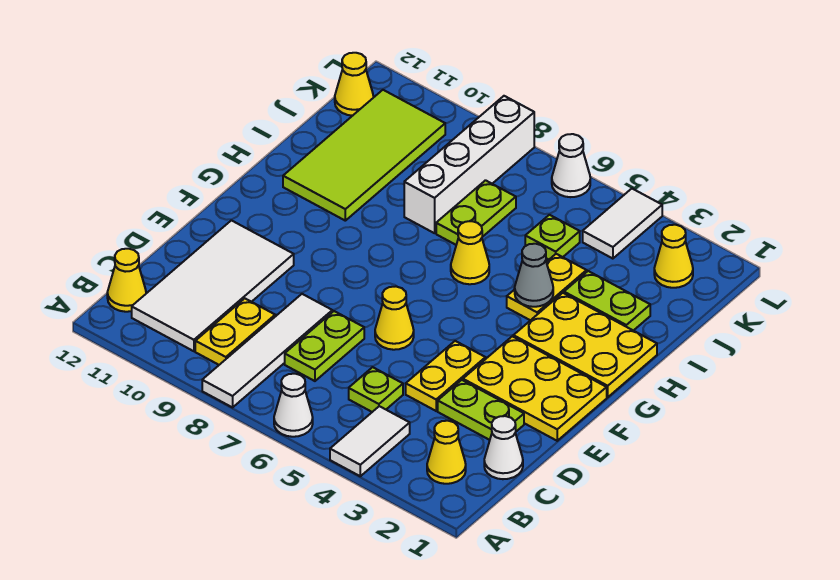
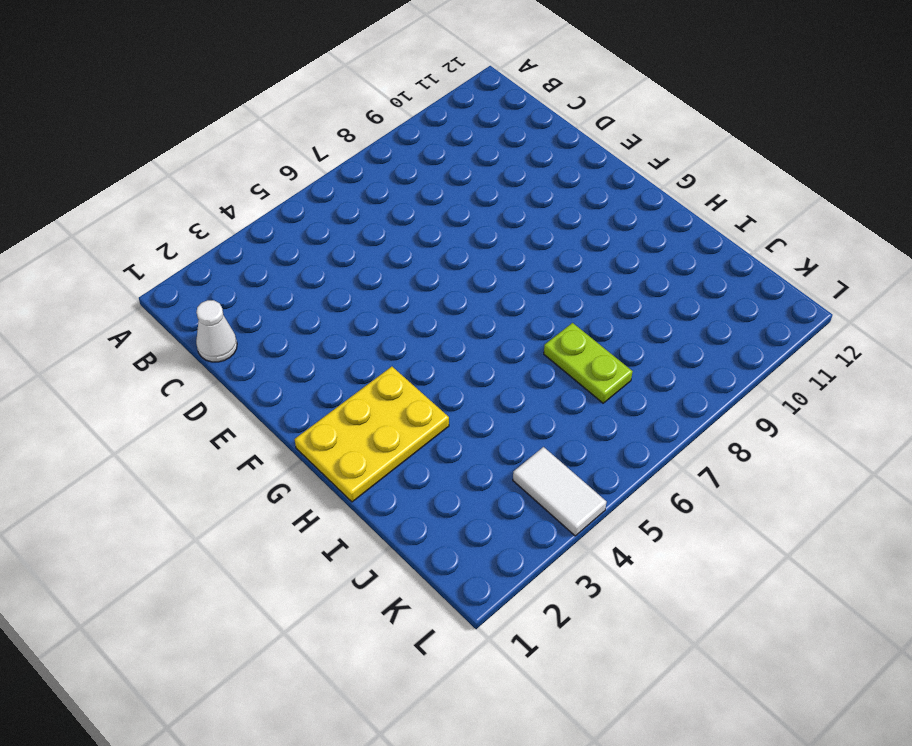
none -> white 1x2 tile [330,406,410,476]
none -> white 1x1 cone [274,374,313,437]
none -> white 1x4 tile [202,294,332,407]

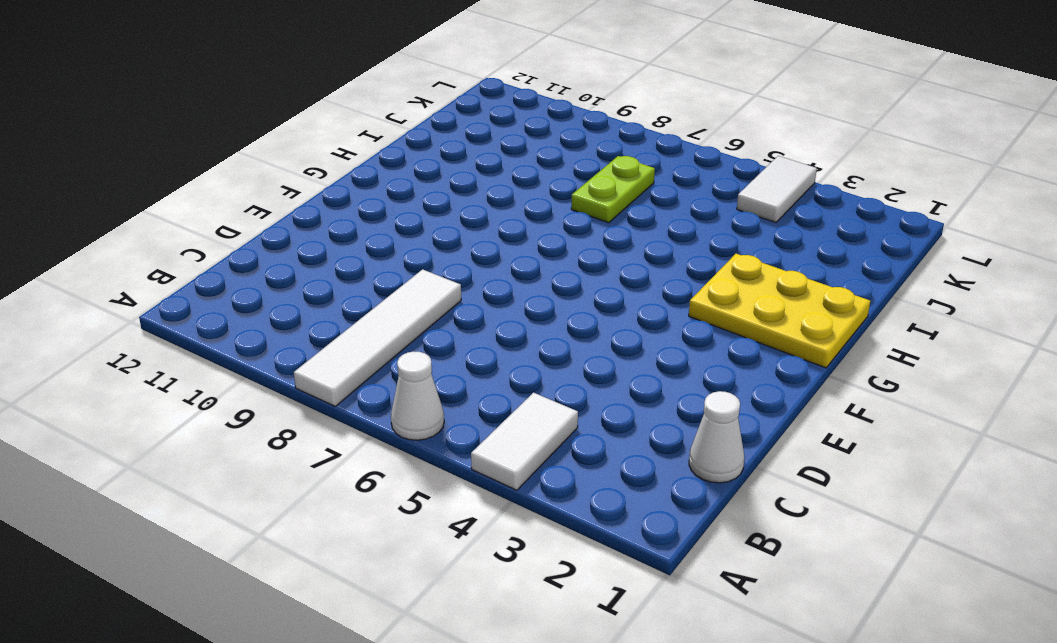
none -> yellow 1x1 cone [427,421,466,484]
none -> yellow 1x2 plate [195,298,275,365]
none -> white 2x4 tile [132,220,294,351]

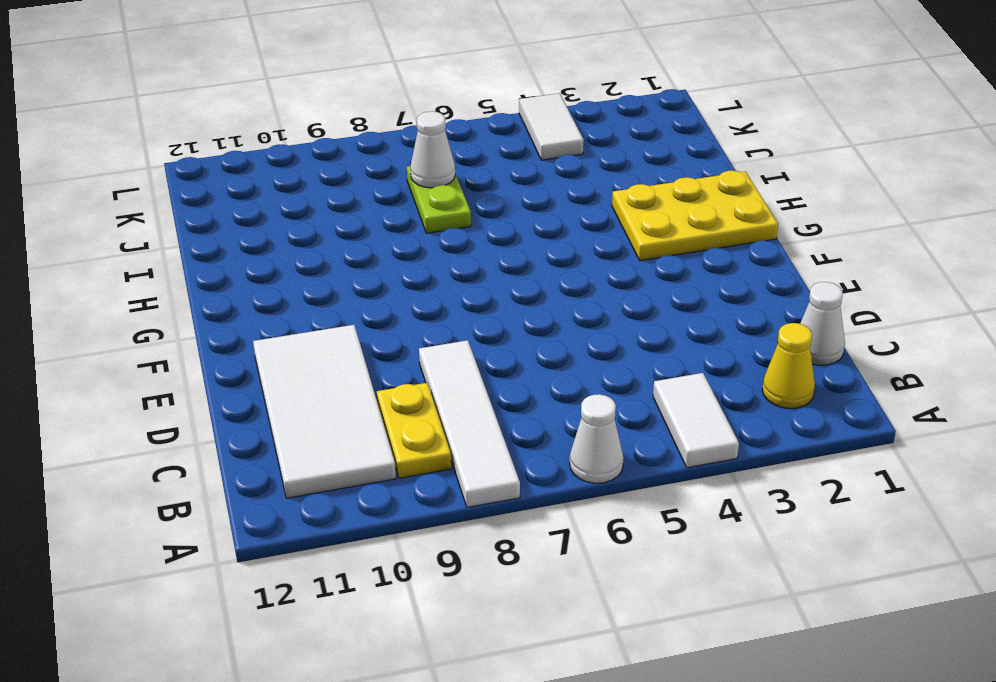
white 1x1 cone [410,111,455,188] -> white 1x1 cone moved to [552,134,590,197]
none -> yellow 1x1 cone [107,249,146,312]
none -> lime 1x1 plate [349,367,403,412]
none -> lime 1x2 plate [285,311,364,381]

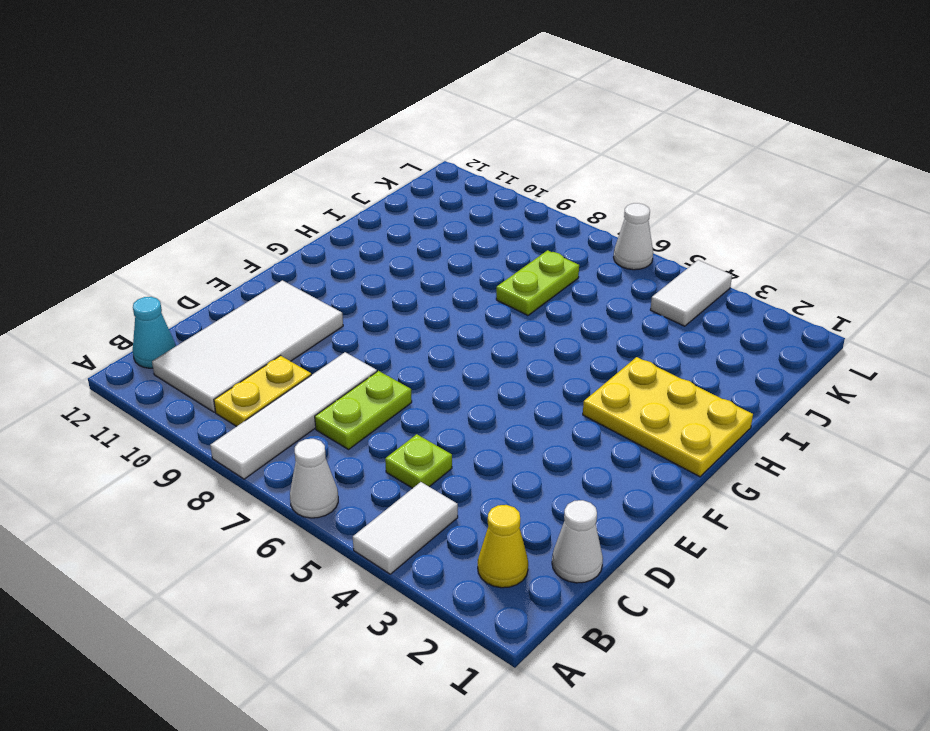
cyan 1x1 cone [133,297,176,368] -> yellow 1x1 cone [107,249,146,312]
none -> lime 1x2 plate [438,380,524,440]
none -> yellow 1x2 plate [406,341,485,411]
none -> yellow 2x3 plate [463,336,607,441]

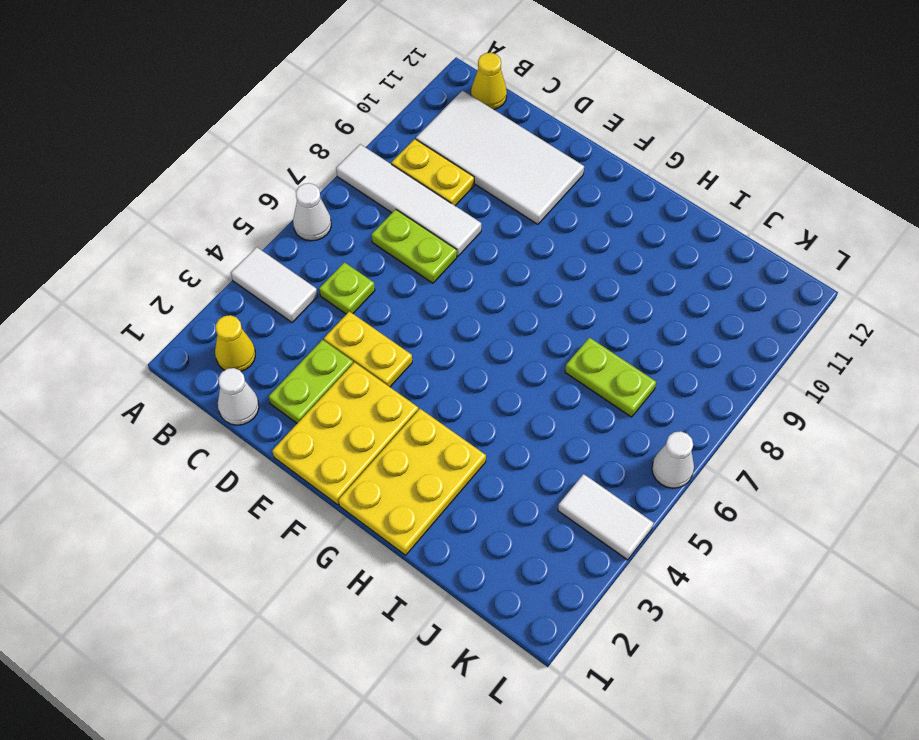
none -> yellow 1x1 cone [375,287,414,350]
none -> yellow 1x2 plate [507,254,587,320]
none -> yellow 1x1 cone [451,221,489,284]

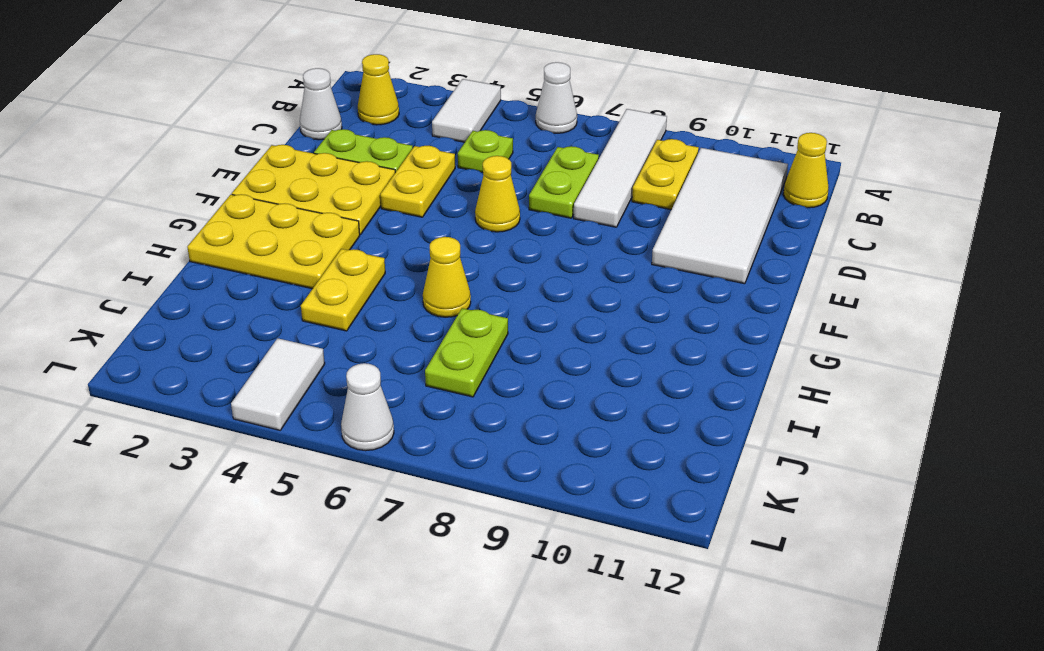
none -> lime 2x4 tile [283,90,445,221]
none -> lime 1x2 plate [564,271,650,331]
none -> white 1x4 brick [404,96,534,233]

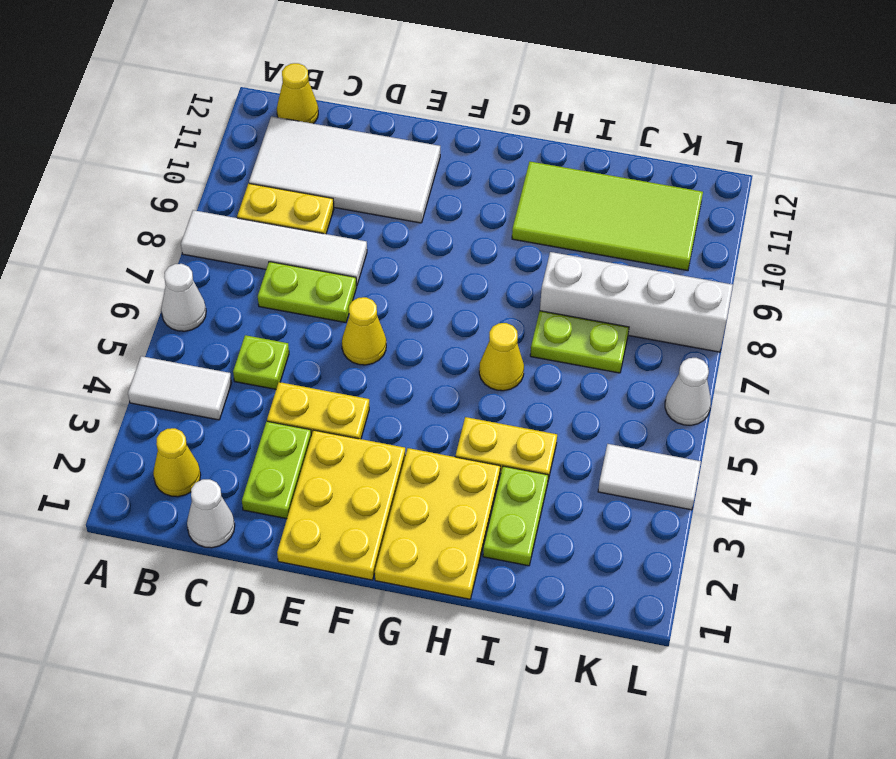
none -> lime 1x1 plate [525,215,580,259]
none -> yellow 1x1 cone [654,225,693,288]
none -> yellow 1x1 cone [335,53,373,116]

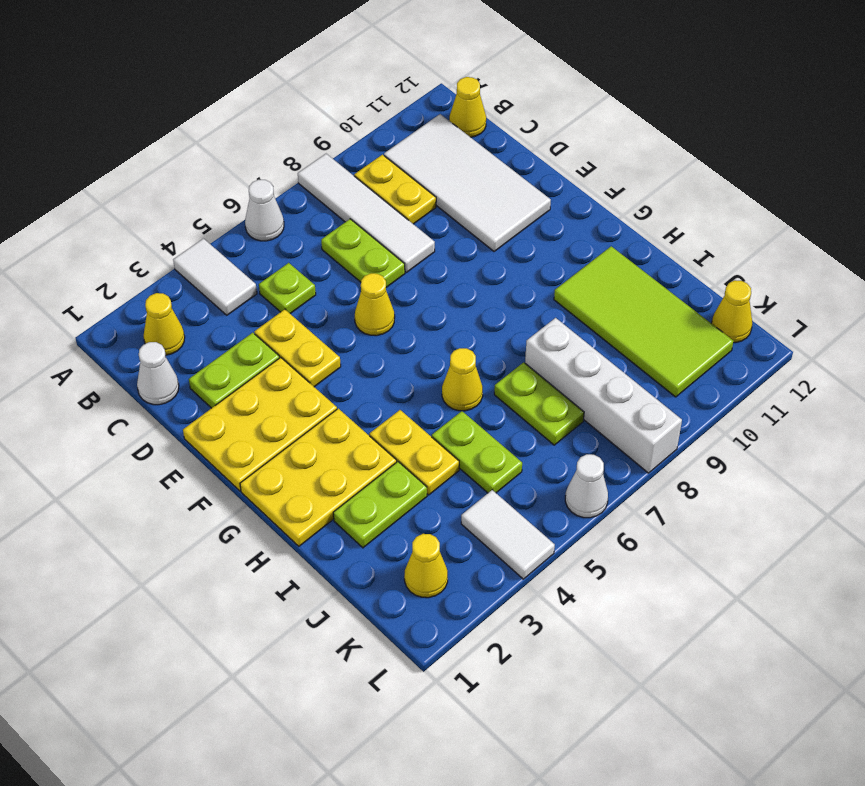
lime 1x2 plate [432,411,522,493] -> lime 1x1 plate [525,215,580,259]
none -> grey 1x1 cone [515,244,553,307]

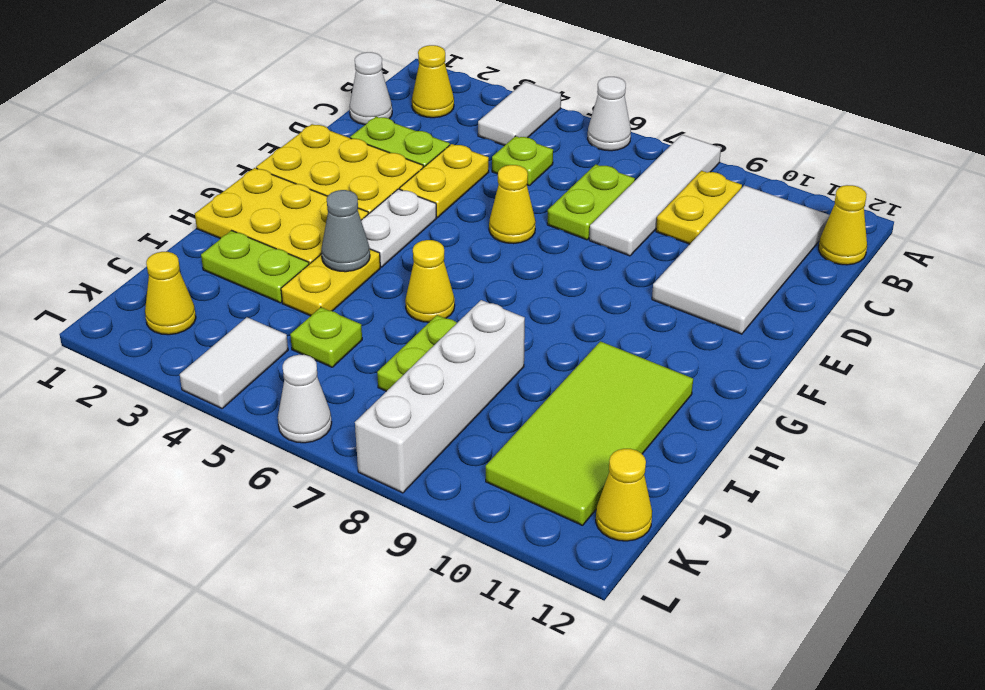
white 1x2 plate [361,189,437,267] -> none

